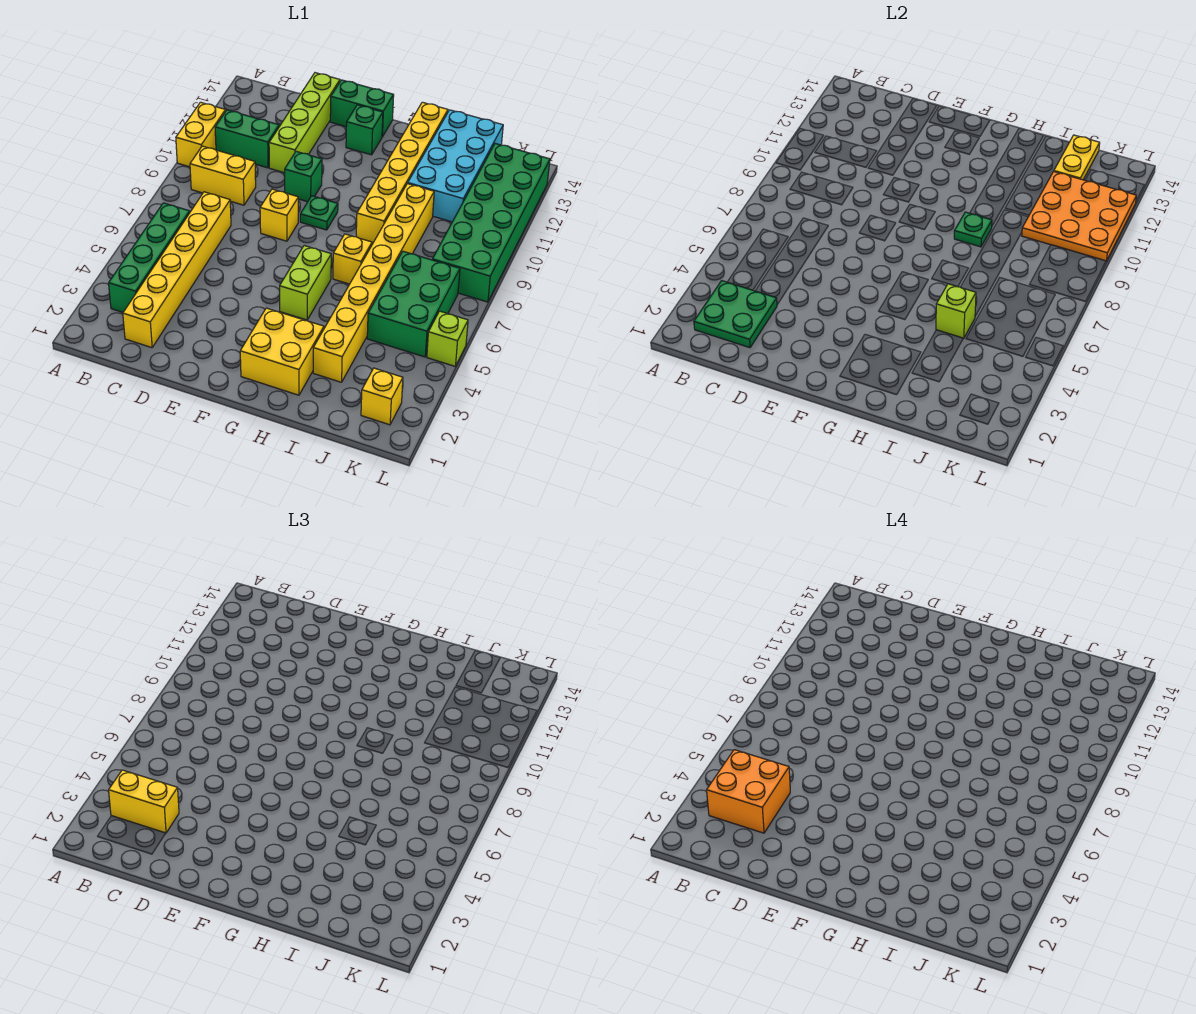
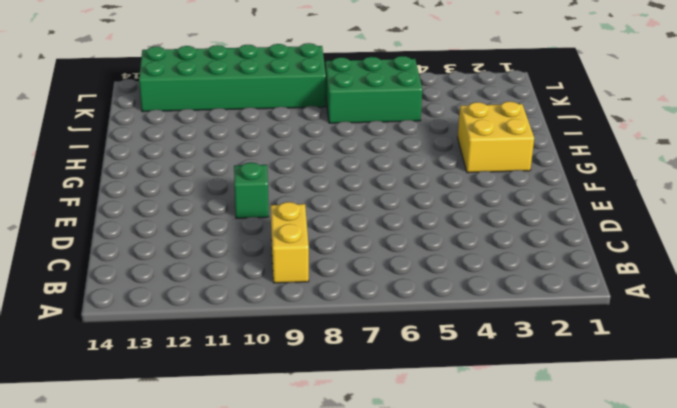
none -> yellow 1x2 brick [176,102,226,167]
none -> green 1x4 brick [109,203,190,312]
none -> green 1x2 brick [215,110,279,168]

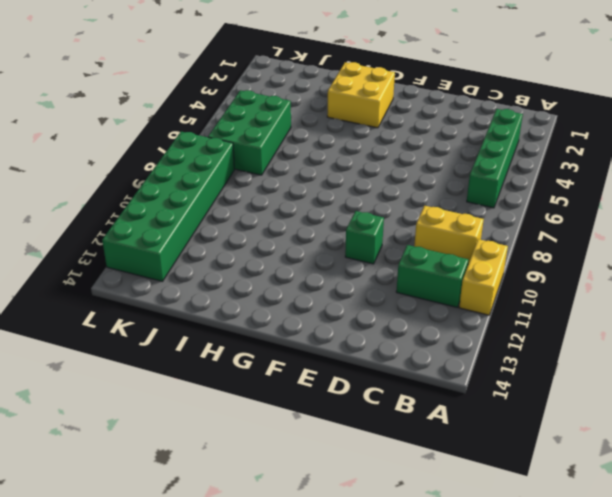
none -> yellow 1x6 brick [123,192,231,348]
none -> lime 1x4 brick [269,73,340,173]
none -> yellow 1x1 brick [260,189,298,241]

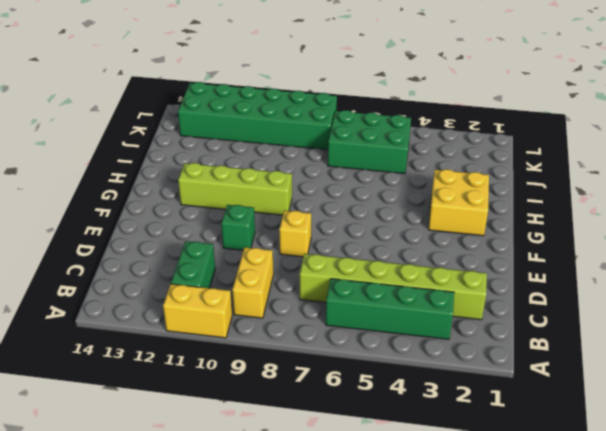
lime 1x6 brick [300,254,487,320] -> yellow 1x6 brick [123,192,231,348]
lime 1x4 brick [178,163,292,215] -> lime 1x4 brick moved to [269,73,340,173]
none -> green 1x2 brick [330,80,394,137]
none -> green 1x1 plate [300,196,338,230]
none -> green 1x1 brick [346,105,383,155]

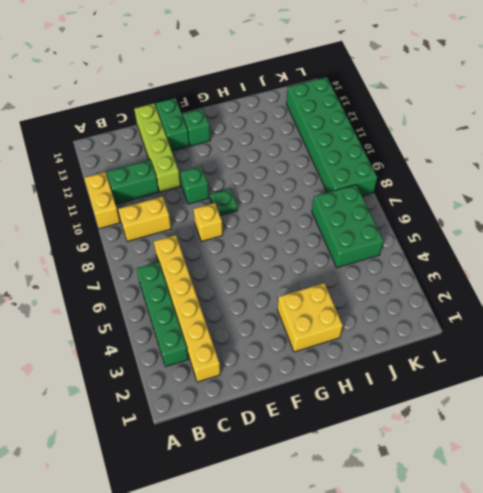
green 1x2 brick [156,98,189,151] -> green 1x2 brick turned to [330,80,394,137]
none -> lime 1x2 brick [280,246,331,320]
none -> yellow 1x1 brick [333,234,372,284]
none -> yellow 1x6 brick [356,102,448,244]

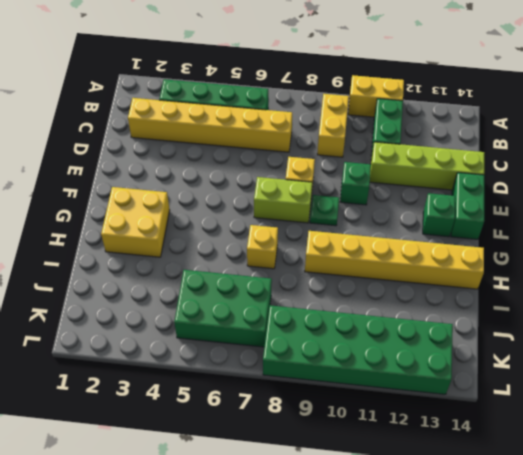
lime 1x2 brick [254,177,312,223] -> lime 1x2 brick moved to [280,246,331,320]
none -> yellow 1x8 brick [313,184,434,382]
none -> cyan 2x4 brick [408,110,503,222]
none -> yellow 1x1 brick [361,368,403,425]

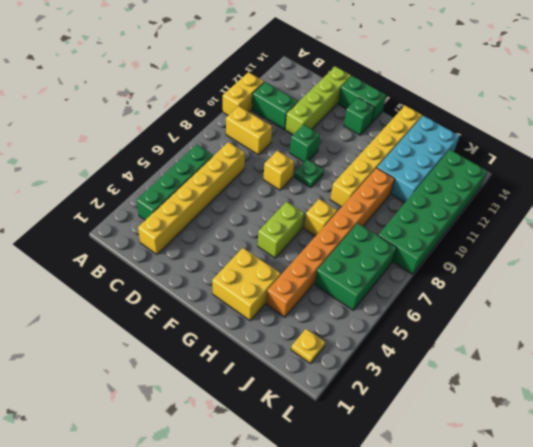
orange 1x8 brick [266,168,395,317] -> yellow 1x8 brick [313,184,434,382]
yellow 1x1 plate [291,329,325,363] -> yellow 1x1 brick [361,368,403,425]
none -> lime 1x1 brick [427,311,468,366]
none -> green 2x2 plate [694,281,777,348]
none -> green 1x1 plate [954,212,992,247]

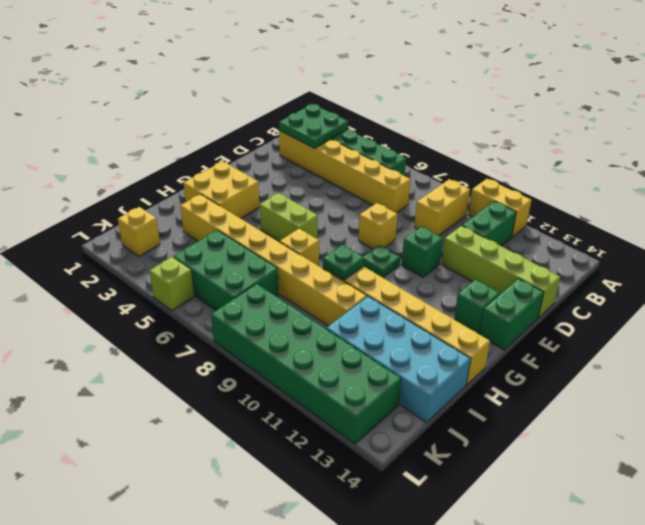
none -> lime 1x1 brick [936,284,976,338]
none -> orange 3x3 plate [1022,171,1136,261]
none -> yellow 1x2 plate [1054,135,1100,180]

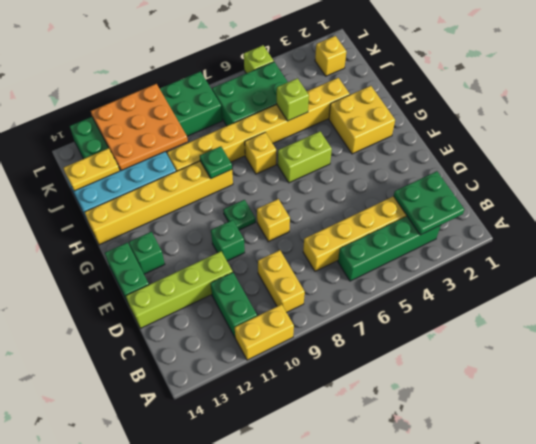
none -> yellow 1x2 brick [109,770,179,833]
none -> orange 2x2 brick [707,750,790,833]

